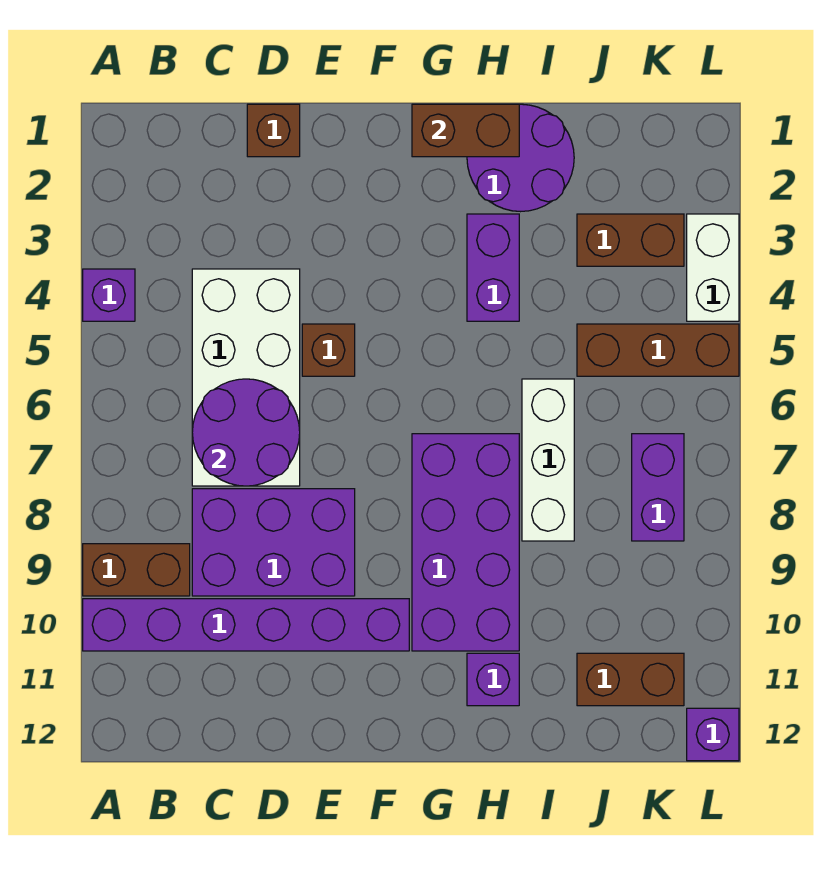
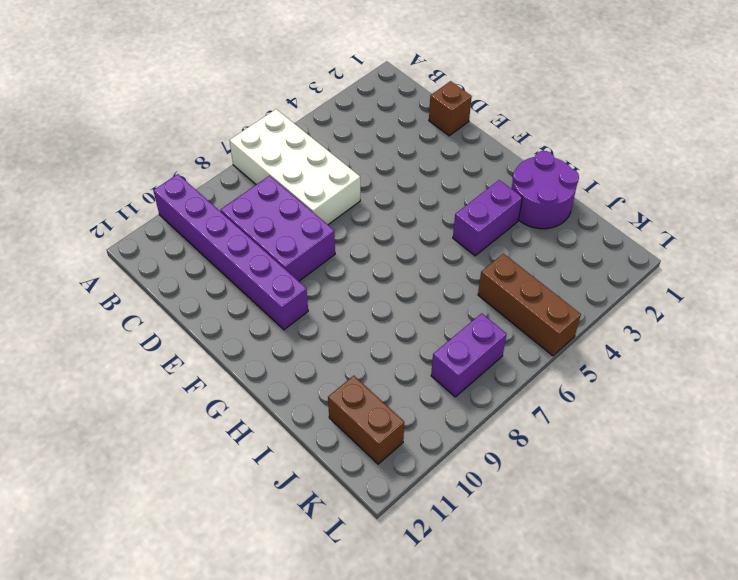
white 2x4 brick [229,109,360,224] -> white 2x4 brick turned to [192,269,300,486]
none -> purple 1x1 brick [83,269,135,321]
none -> brown 1x2 brick [83,544,190,596]
none -> brown 1x1 brick [302,324,355,376]

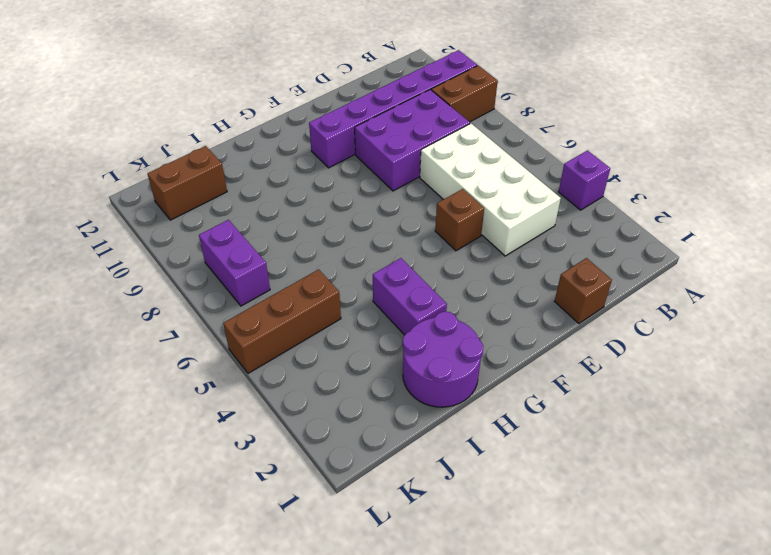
none -> purple 2x4 brick [412,434,519,651]
none -> purple 1x1 brick [467,653,519,706]
none -> white 1x3 brick [522,379,574,541]

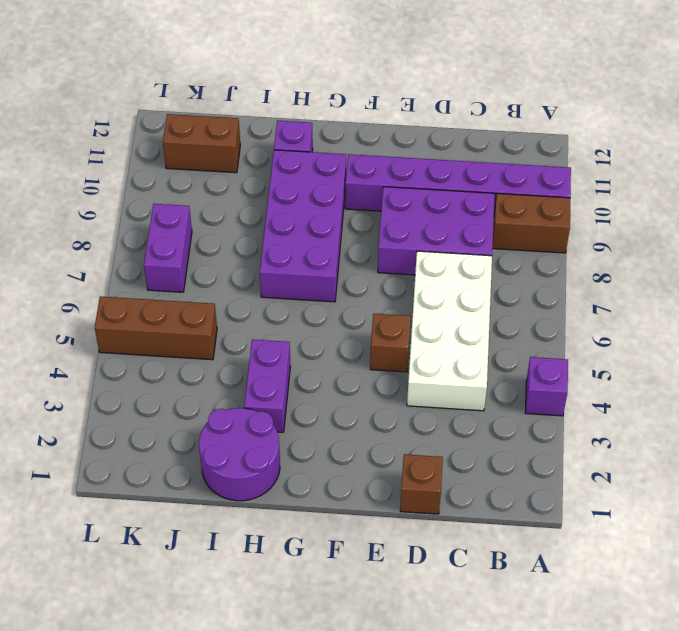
none -> white 1x3 brick [522,379,574,541]
none -> brown 1x2 brick [577,214,684,266]
none -> white 1x2 brick [687,214,739,321]

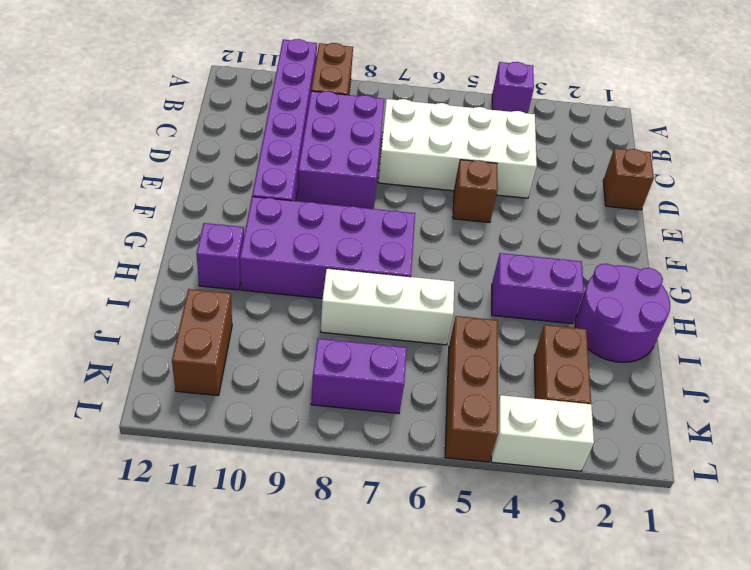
none -> purple 1x1 brick [687,708,739,761]
none -> purple 2x2 round brick [192,379,300,486]
none -> brown 1x2 brick [412,104,519,157]

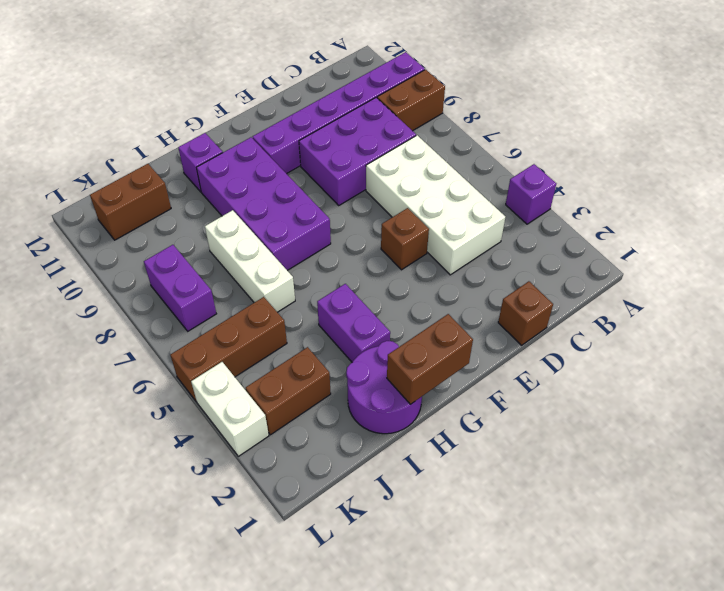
none -> purple 1x1 brick [687,708,739,761]
none -> purple 2x2 round brick [192,379,300,486]

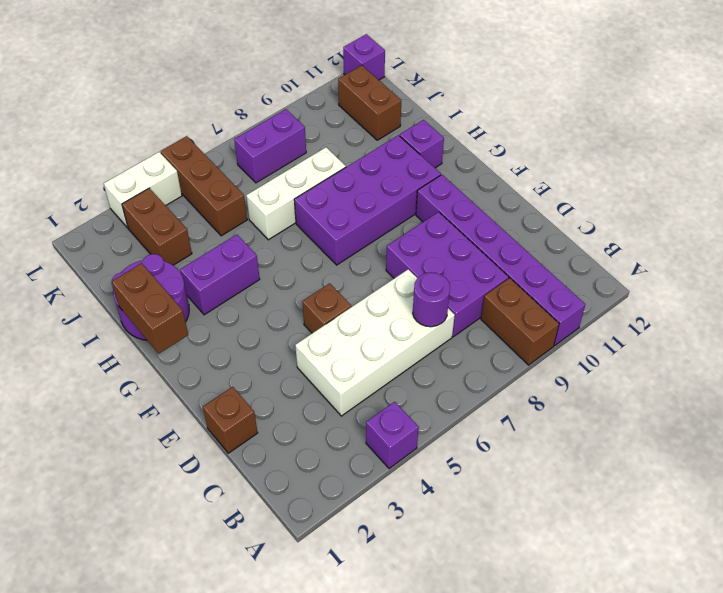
purple 1x1 round brick [413,272,450,327] -> purple 2x2 round brick [192,379,300,486]

